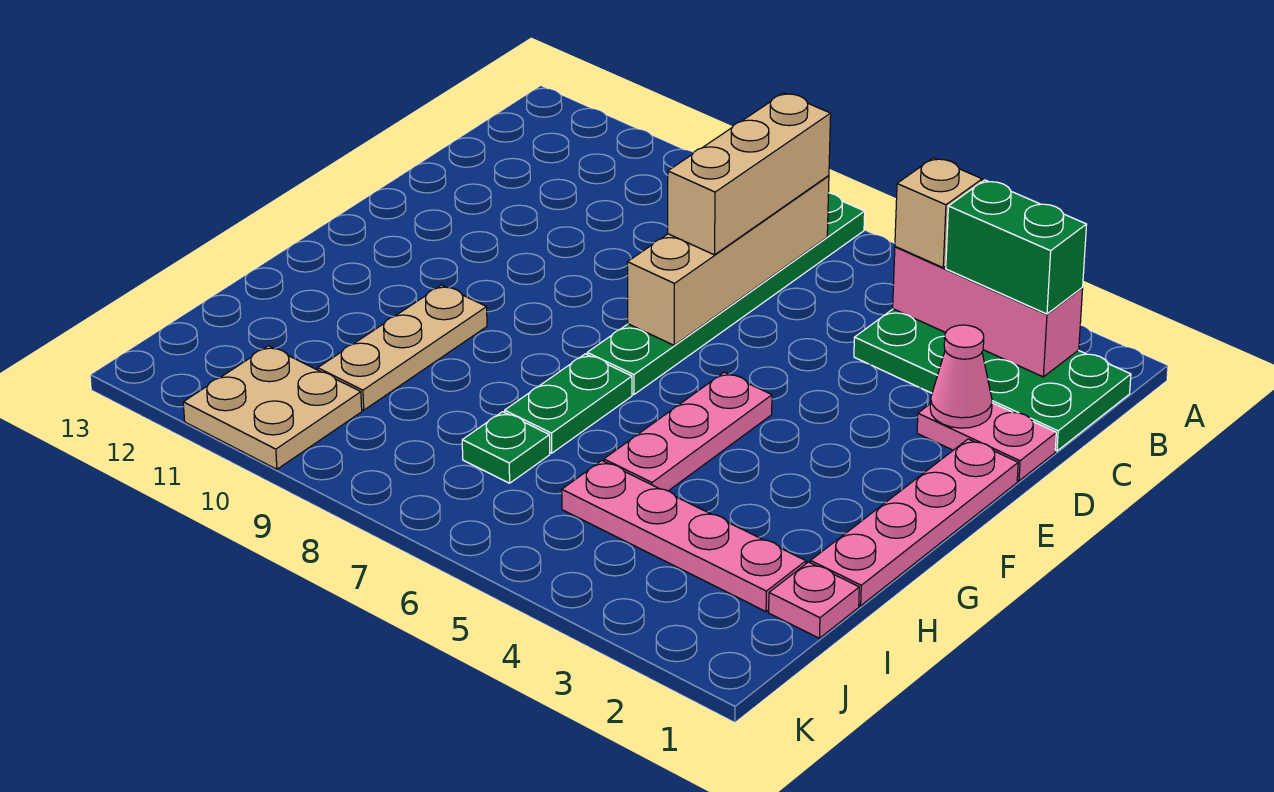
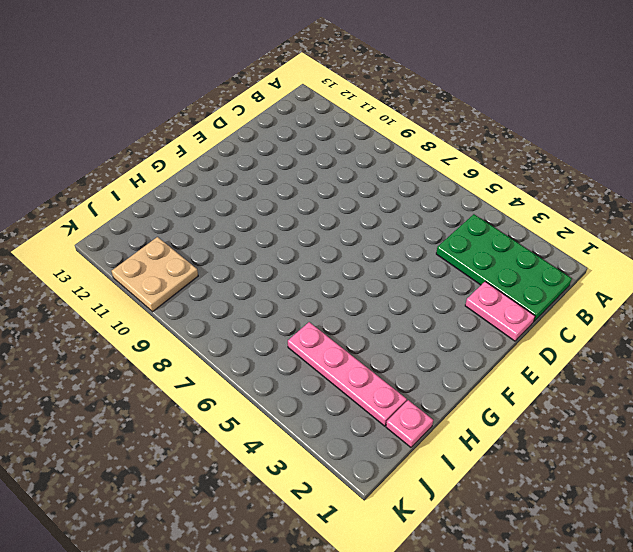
none -> green 1x6 plate [587,193,865,395]
none -> pink 1x4 plate [810,439,1018,606]
none -> pink 1x3 plate [604,372,772,491]

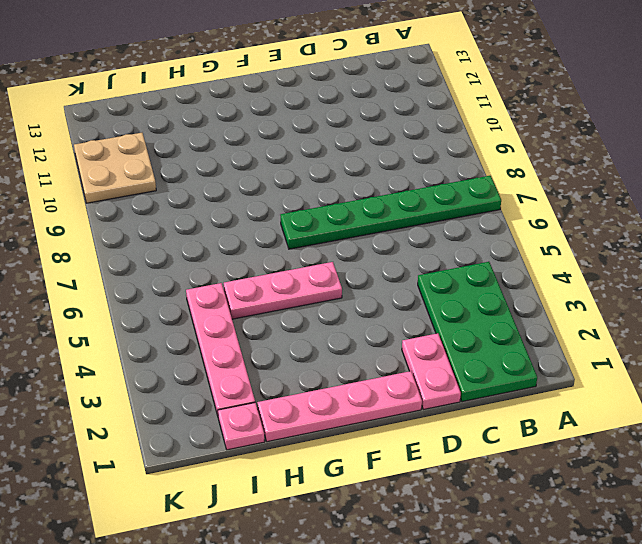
none -> green 1x2 plate [505,354,632,453]
none -> tan 1x3 plate [318,285,487,410]
none -> green 1x1 plate [462,412,550,483]

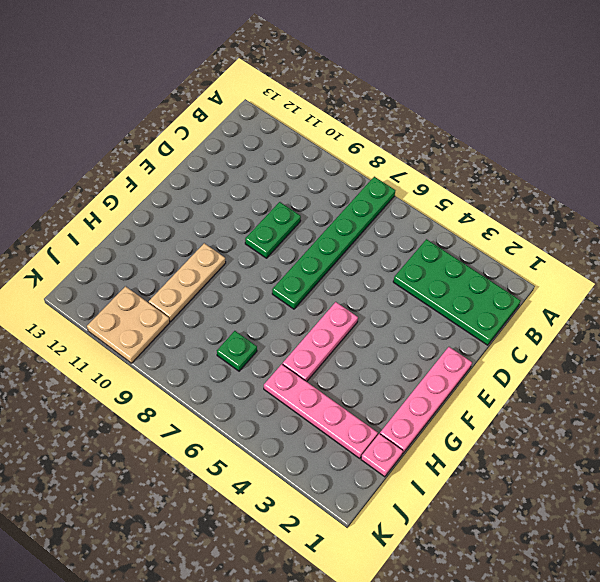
green 1x2 plate [245,202,301,258] -> green 1x2 plate moved to [505,354,632,453]
none -> pink 1x2 plate [917,403,1056,481]
none -> pink 1x3 brick [893,247,1083,377]
none -> tan 1x4 brick [627,176,829,345]

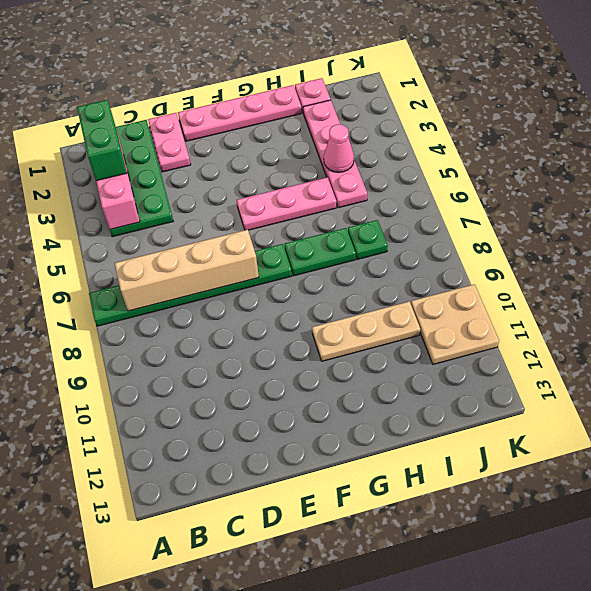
pink 1x1 cone [324,124,354,172] -> pink 1x1 cone moved to [930,325,992,428]
none -> tan 1x1 brick [895,158,982,268]
none -> tan 1x3 brick [668,93,831,255]

